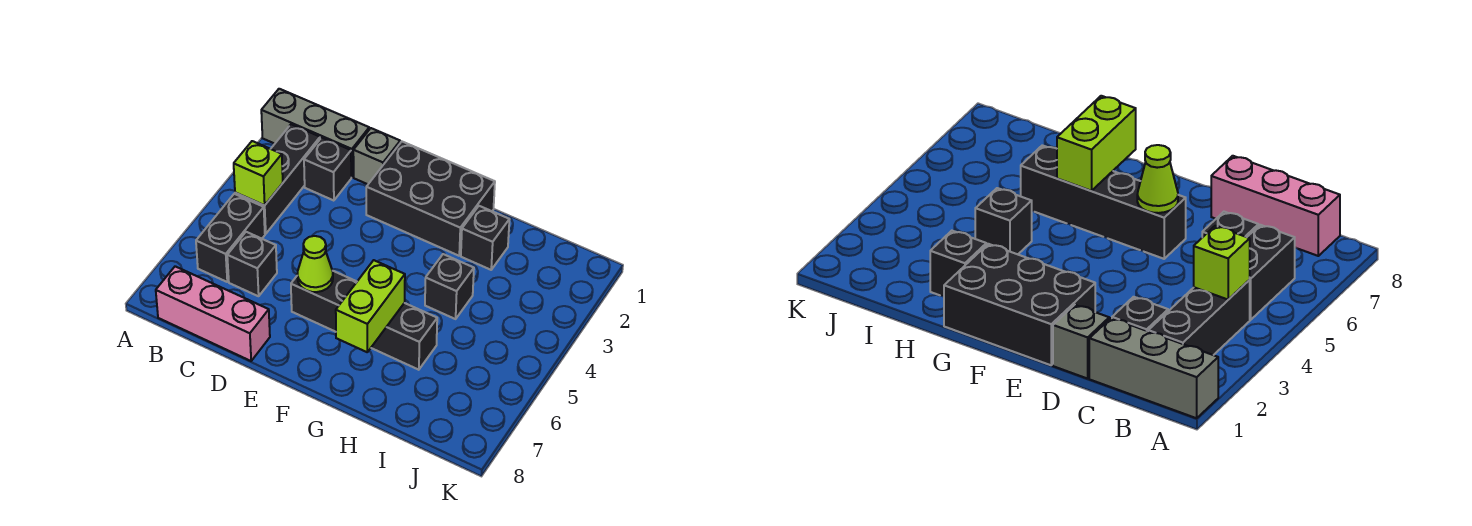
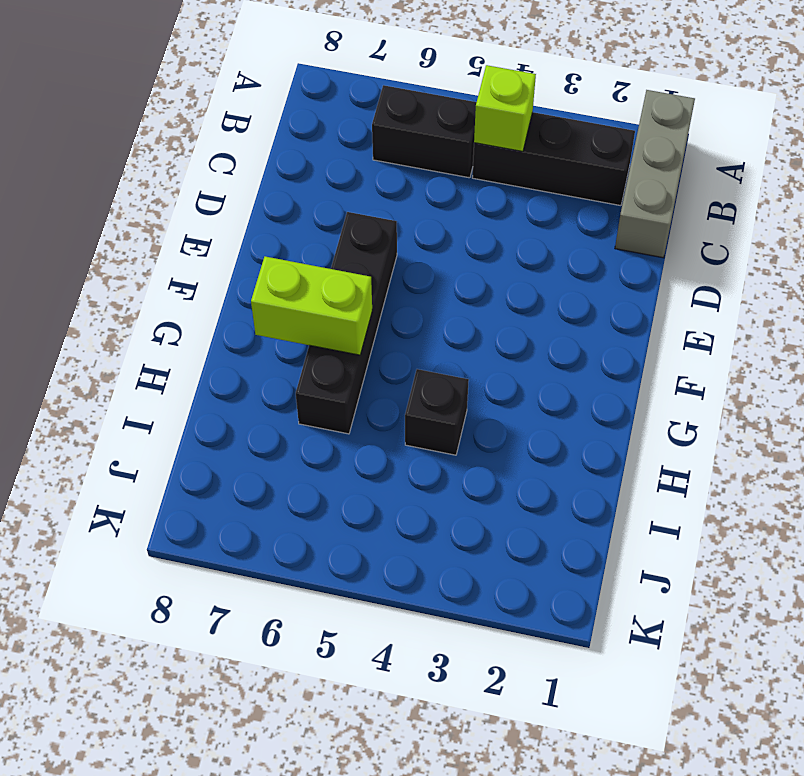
none -> pink 1x3 brick [156,266,270,361]
none -> black 1x1 brick [304,138,351,201]
none -> black 1x1 brick [227,232,277,296]

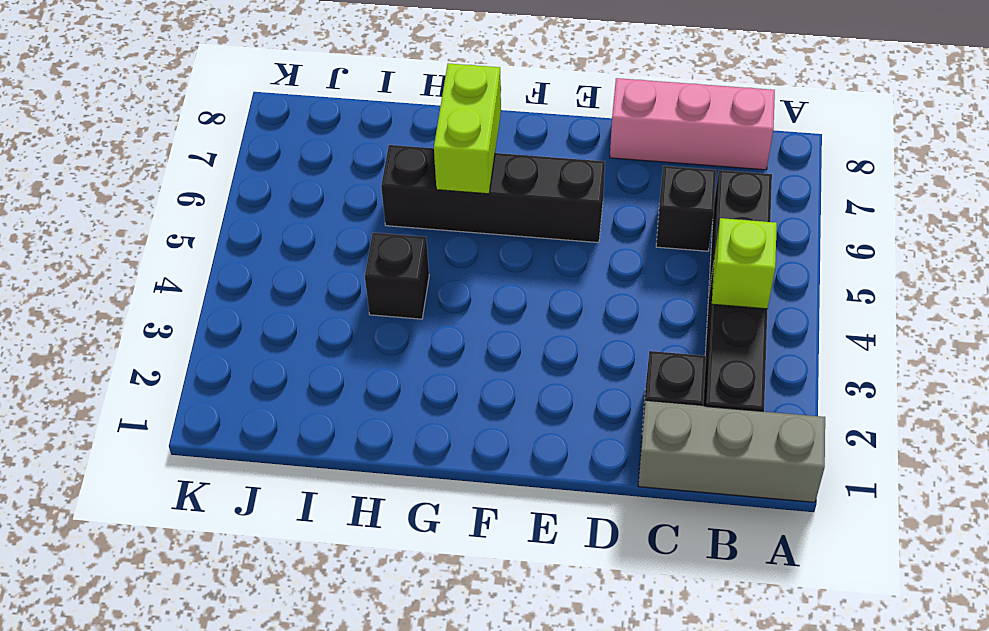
none -> grey 1x1 brick [353,128,400,184]
none -> black 2x3 brick [366,142,495,256]
none -> black 1x1 brick [461,206,510,270]

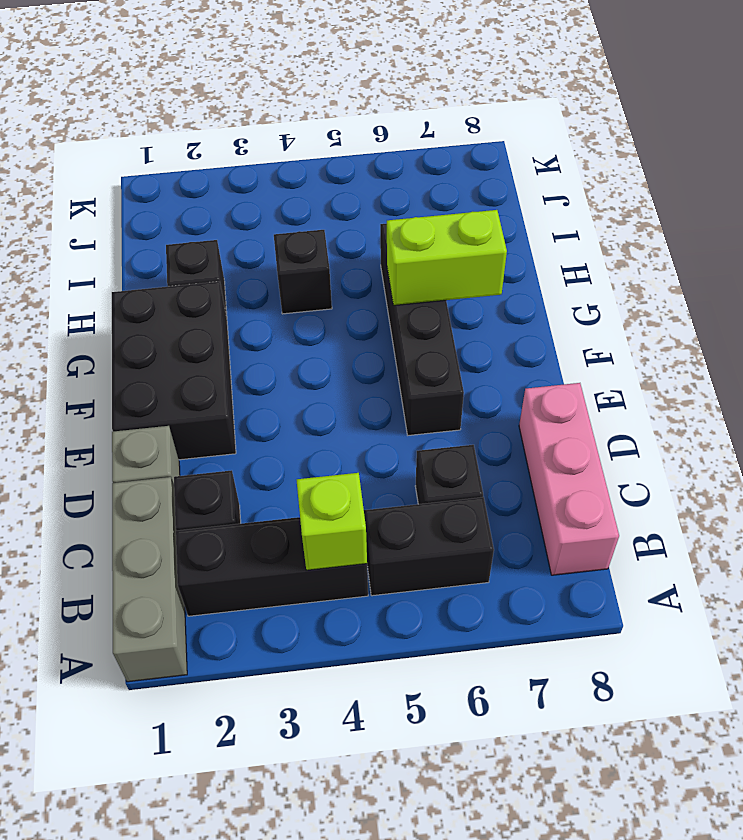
none -> lime 1x1 cone [297,236,333,292]

